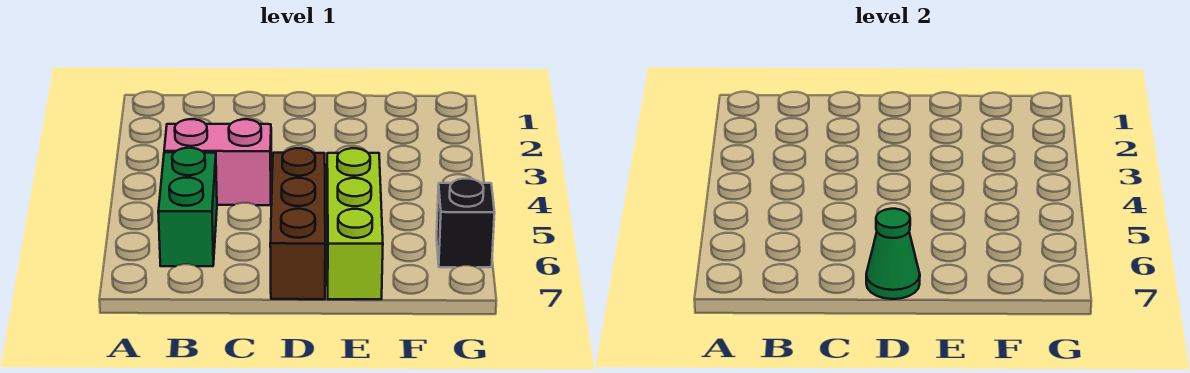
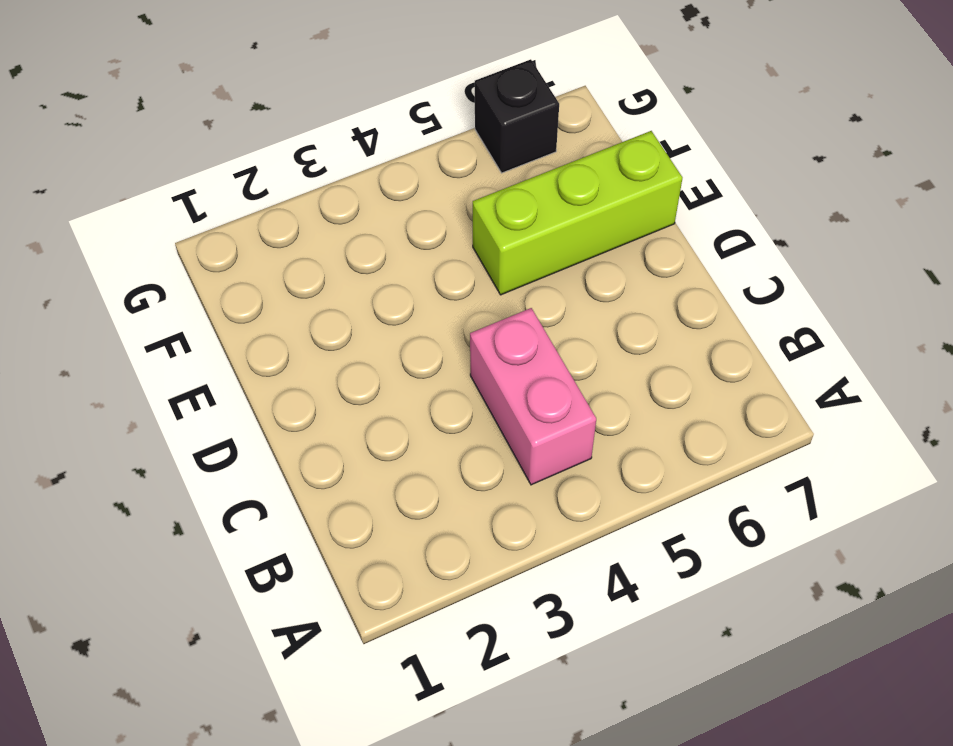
none -> green 1x2 brick [158,148,217,266]
none -> brown 1x3 brick [270,148,325,299]

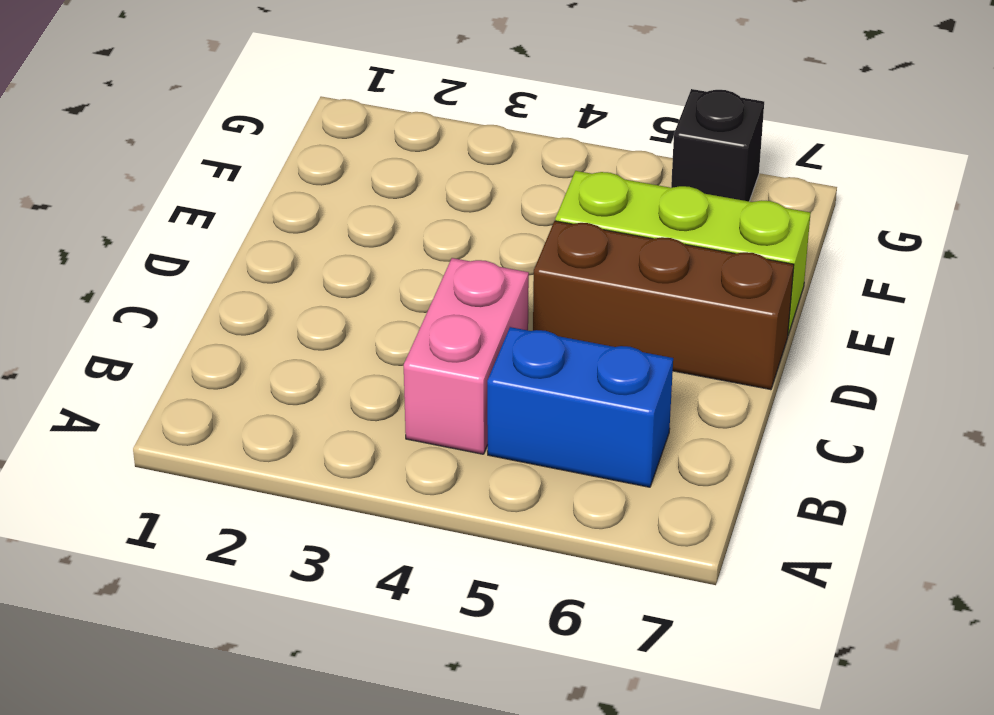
blue 1x2 brick [487,327,673,487] -> green 1x2 brick [158,148,217,266]
none -> green 1x1 cone [866,209,920,299]

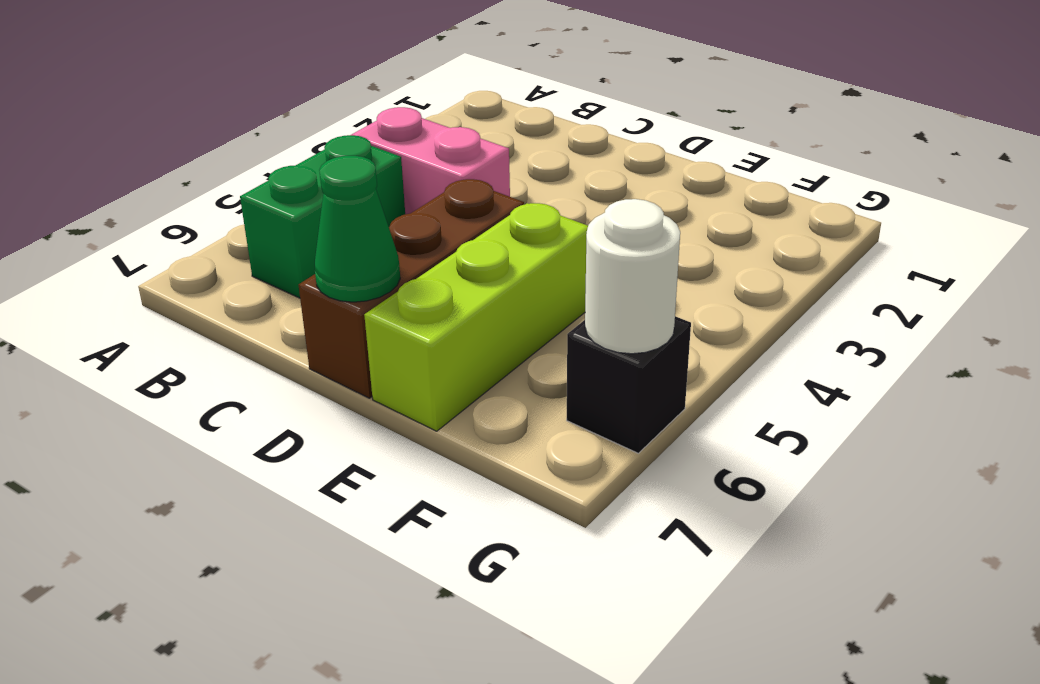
white 1x1 round brick [585,199,680,354] -> none

